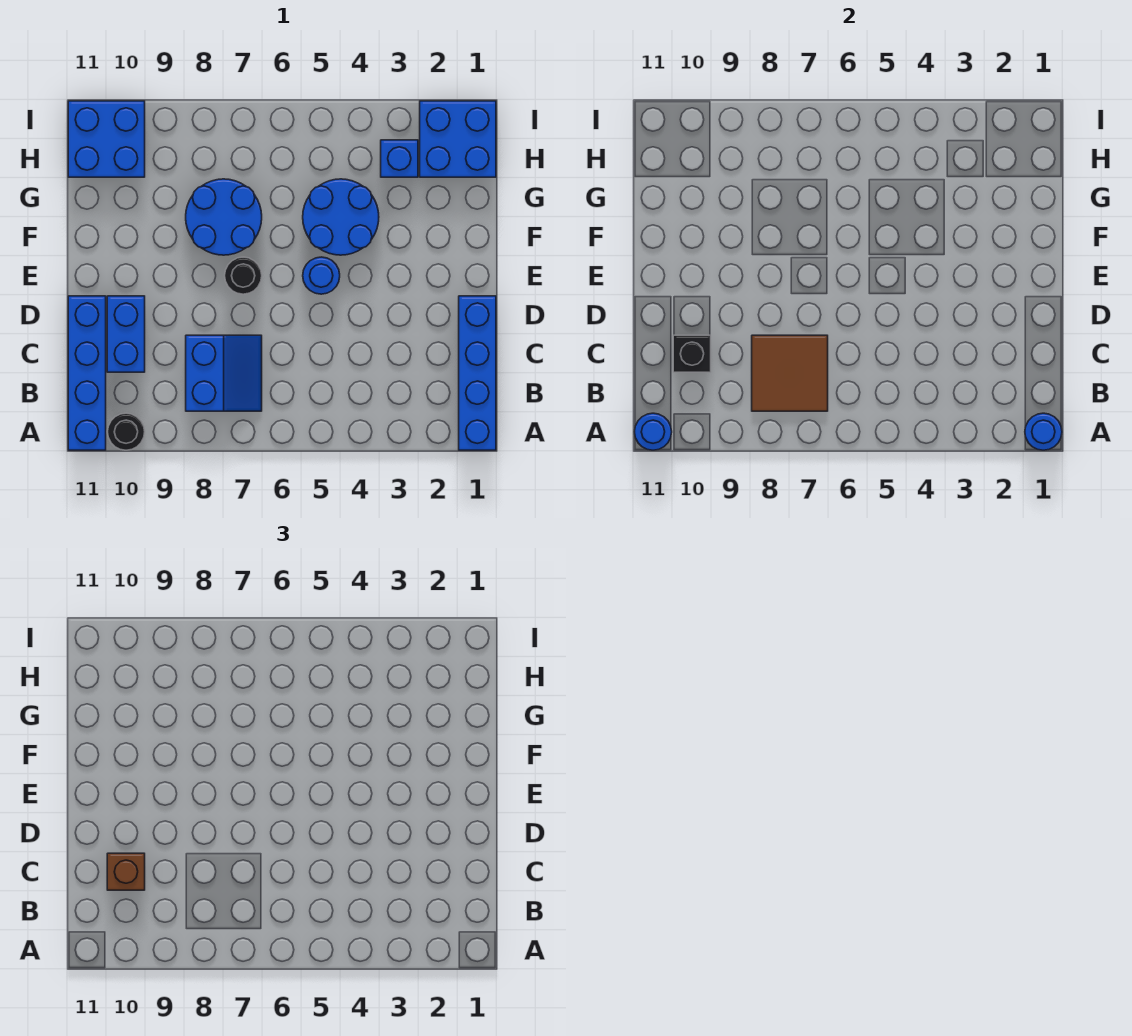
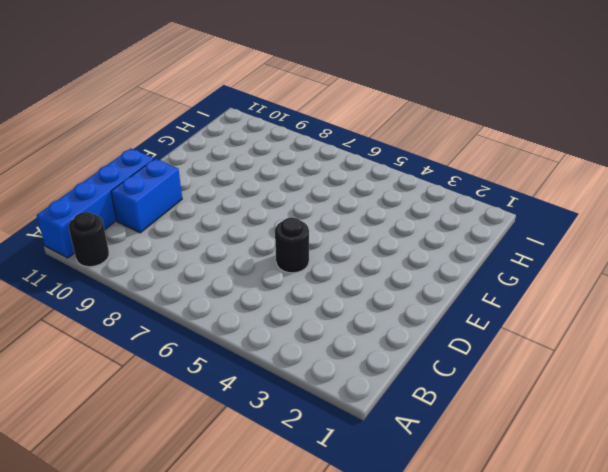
black 1x1 round brick [275,218,309,273] -> black 1x1 round brick moved to [225,257,262,294]
none -> blue 1x4 brick [459,296,496,450]
none -> blue 2x2 slope [186,335,262,411]
none -> blue 1x1 round brick [303,257,340,294]

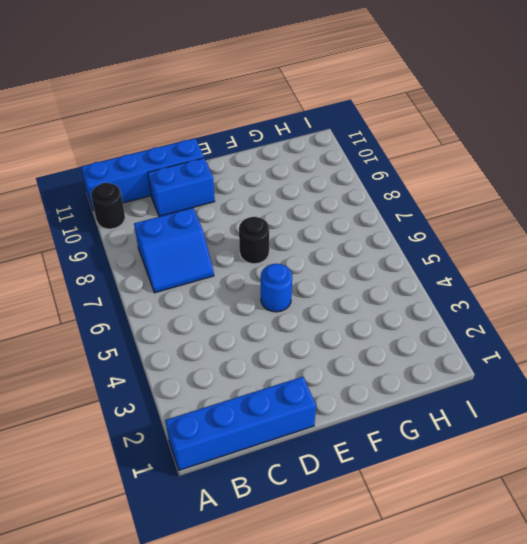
none -> blue 2x2 round brick [303,179,379,255]
none -> blue 2x2 round brick [186,179,262,255]
none -> blue 2x2 brick [420,101,496,177]

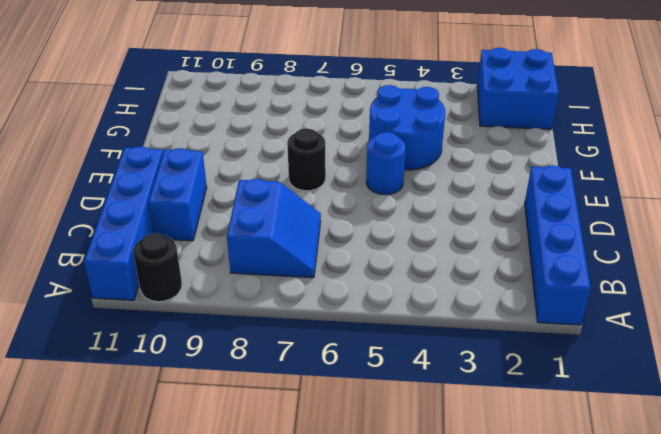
none -> blue 2x2 round brick [186,179,262,255]
none -> blue 1x1 brick [381,140,418,177]
none -> blue 2x2 brick [68,101,145,177]

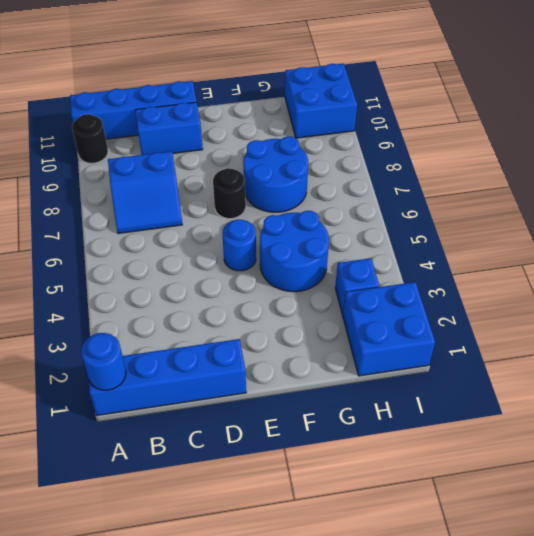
none -> blue 1x1 round brick [635,413,672,450]
none -> brown 2x2 tile [752,335,828,411]
none -> black 1x1 brick [673,335,711,372]

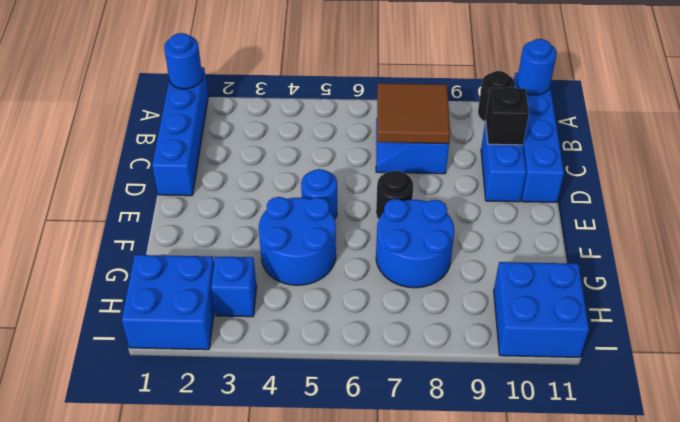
none -> brown 1x1 brick [107,853,145,890]

